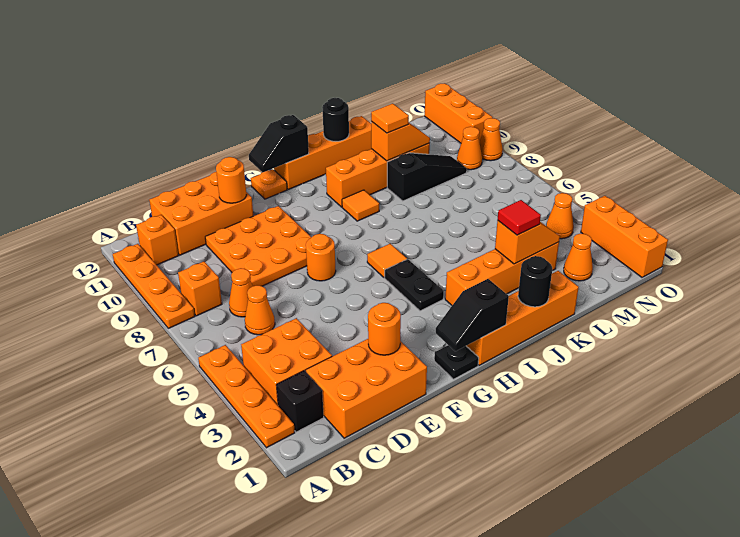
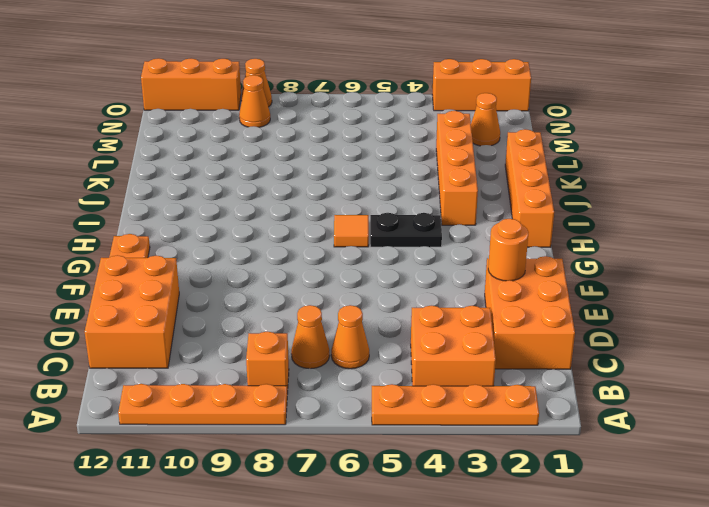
none -> black 1x1 brick [276,371,324,432]
none -> orange 1x1 brick [136,215,179,265]
none -> orange 3x3 plate [205,206,311,286]
none -> orange 1x1 round brick [306,234,336,281]

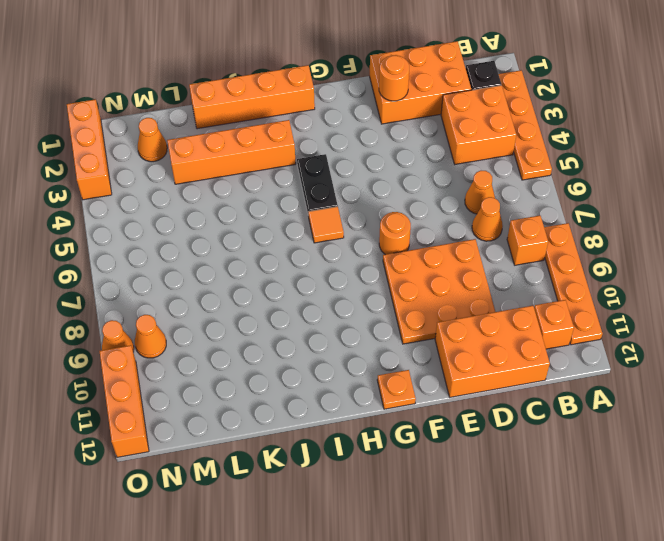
none -> black 1x1 plate [434,345,479,379]
none -> orange 1x4 brick [274,116,371,189]
none -> orange 1x1 tile [342,190,379,221]
none -> orange 1x4 brick [326,143,430,207]

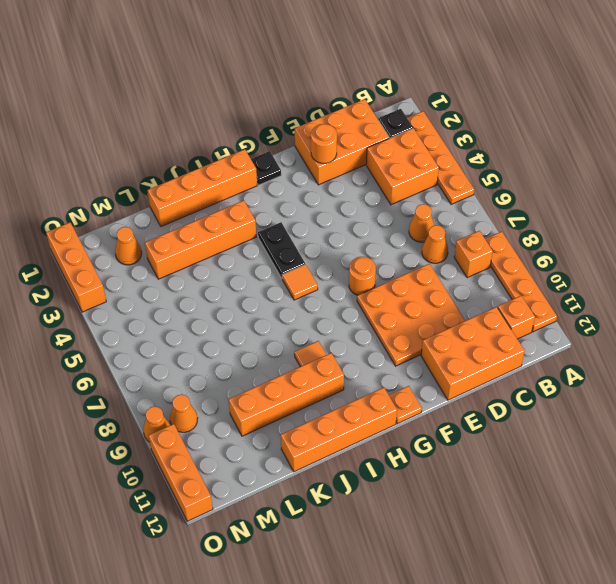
none -> black 1x3 slope [387,153,467,201]
none -> orange 1x1 cone [546,193,574,239]
none -> orange 1x1 round brick [216,157,246,203]
none -> black 1x2 slope [436,279,509,351]

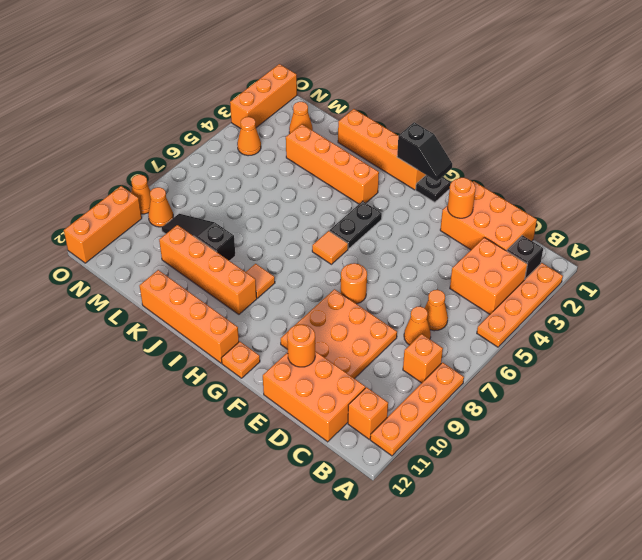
none -> black 1x2 slope [249,115,309,172]
none -> black 1x1 round brick [518,256,552,307]
none -> black 1x1 round brick [322,98,349,141]
none -> orange 1x2 slope [495,221,560,264]

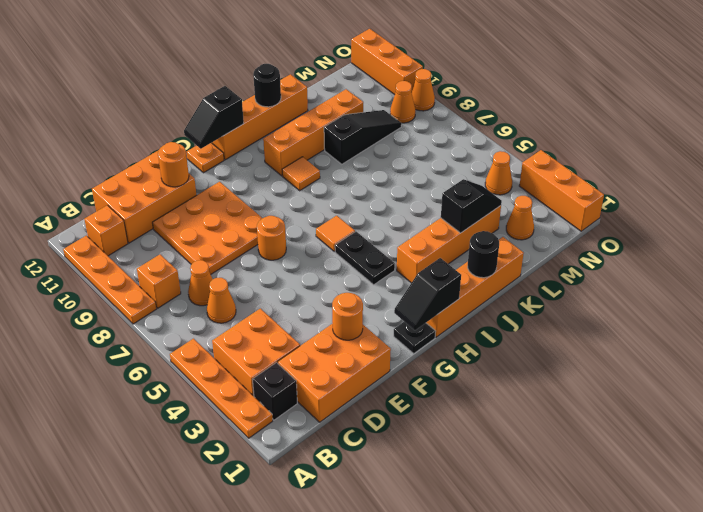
black 1x2 slope [441,179,502,233] -> orange 1x2 slope [495,221,560,264]
none -> orange 1x2 slope [371,121,430,161]
none -> red 1x1 tile [498,200,541,235]
none -> orange 1x1 tile [371,104,409,133]

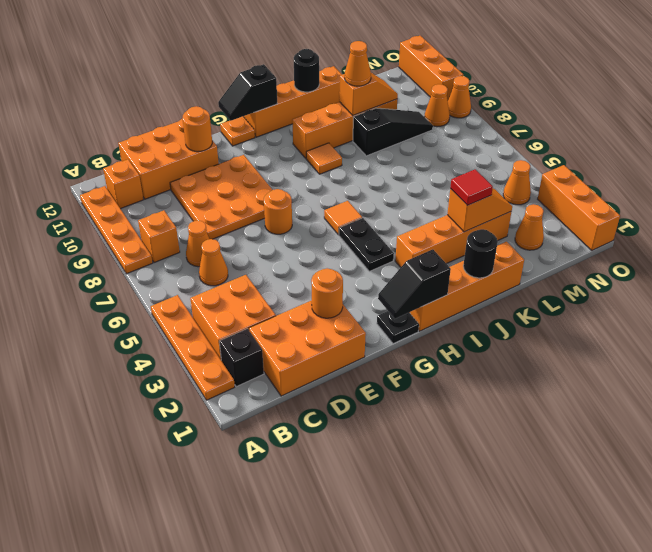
orange 1x1 cone [345,41,371,86] -> orange 1x1 tile [371,104,409,133]

